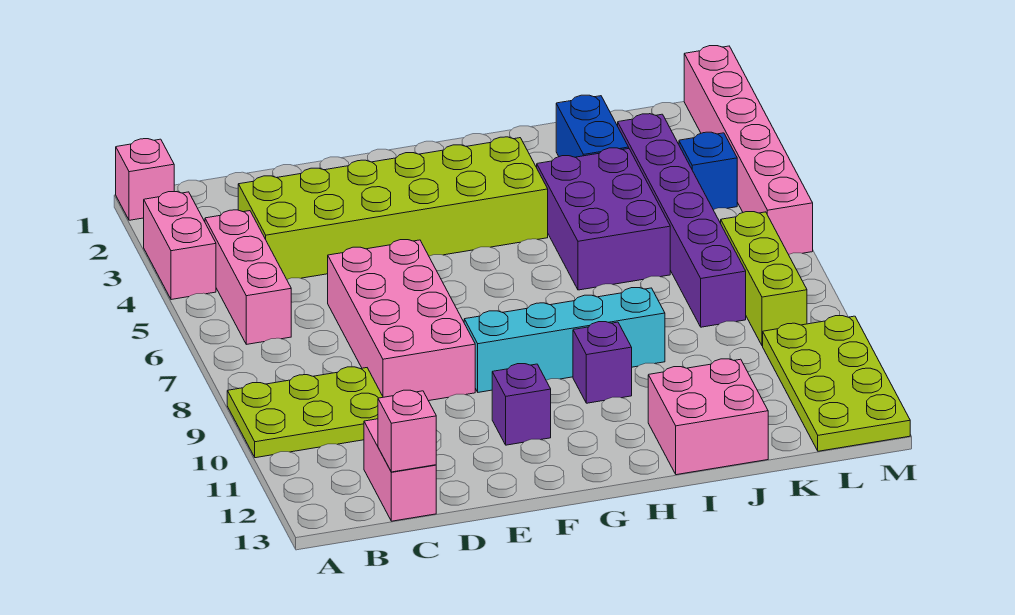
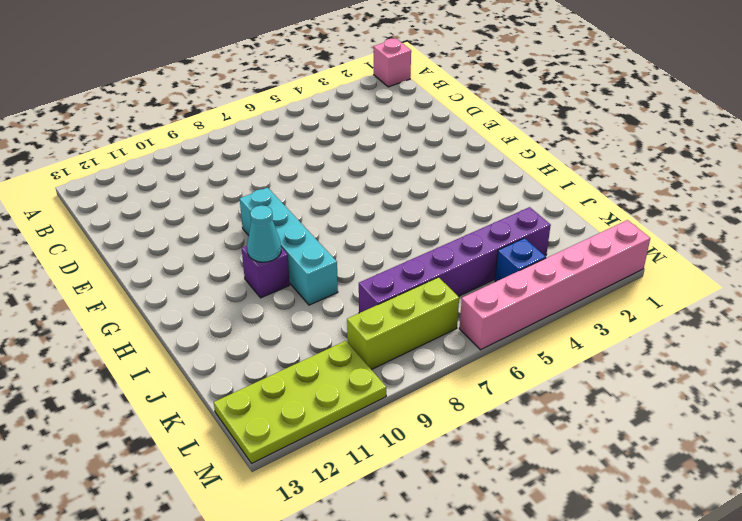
cyan 1x1 cone [247,205,281,262] -> none
none -> pink 1x2 brick [144,192,216,300]
none -> lime 2x3 plate [227,367,383,458]
none -> pink 1x3 brick [205,210,291,344]

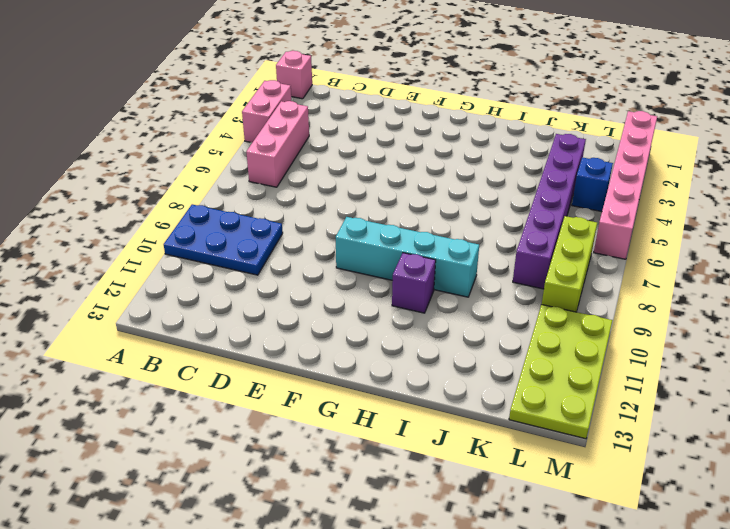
blue 2x3 plate [164,204,283,275] -> lime 2x3 plate [227,367,383,458]
none -> lime 2x6 brick [238,137,548,279]
none -> pink 1x2 brick [364,419,436,521]
none -> pink 2x4 brick [328,240,475,401]

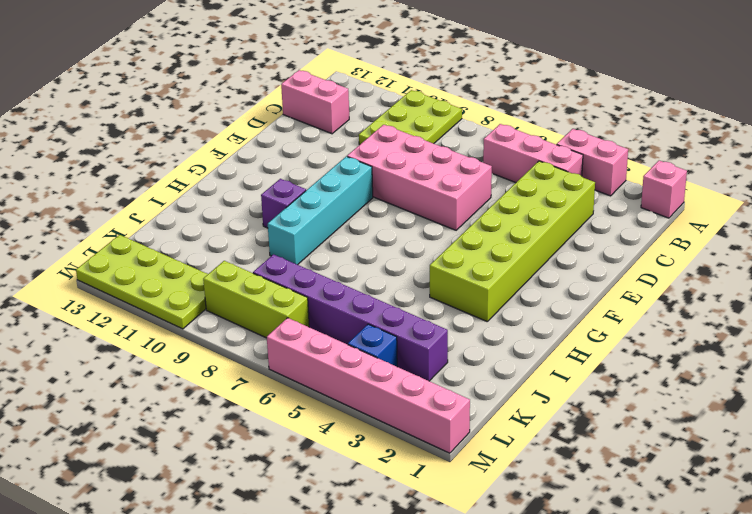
none -> purple 1x1 brick [492,364,551,445]
none -> purple 2x3 brick [537,148,670,290]
none -> pink 2x2 brick [648,359,768,475]

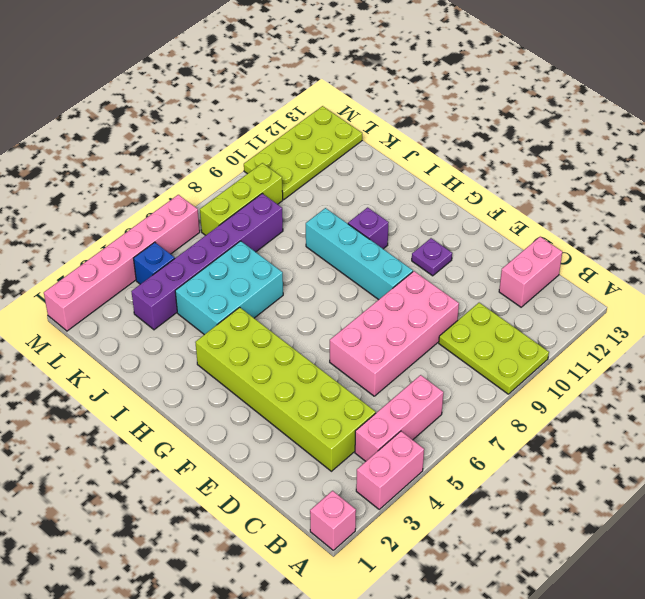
purple 1x1 plate [412,238,452,276] -> purple 1x1 brick [492,364,551,445]
cyan 2x3 brick [175,241,283,335] -> purple 2x3 brick [537,148,670,290]
none -> pink 2x2 brick [648,359,768,475]
none -> blue 1x2 brick [556,95,629,157]
none -> pink 1x1 brick [378,390,436,472]

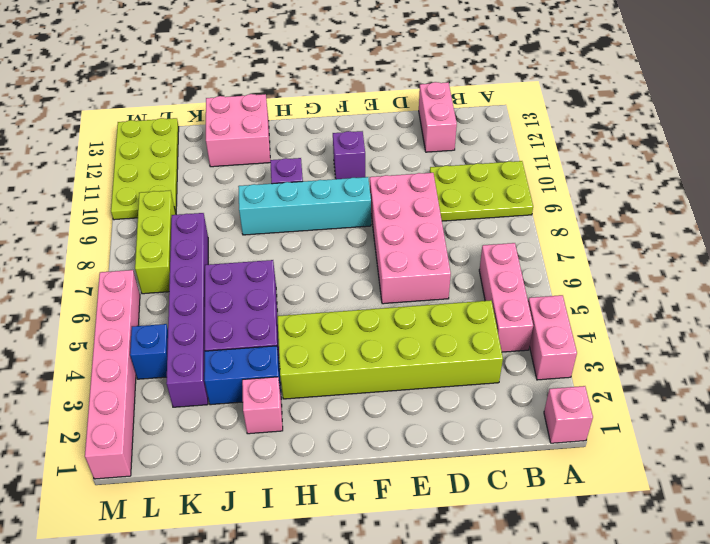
pink 1x1 brick [242,377,283,434] -> pink 1x1 brick moved to [378,390,436,472]
blue 1x2 brick [204,346,281,405] -> blue 1x2 brick turned to [556,95,629,157]

